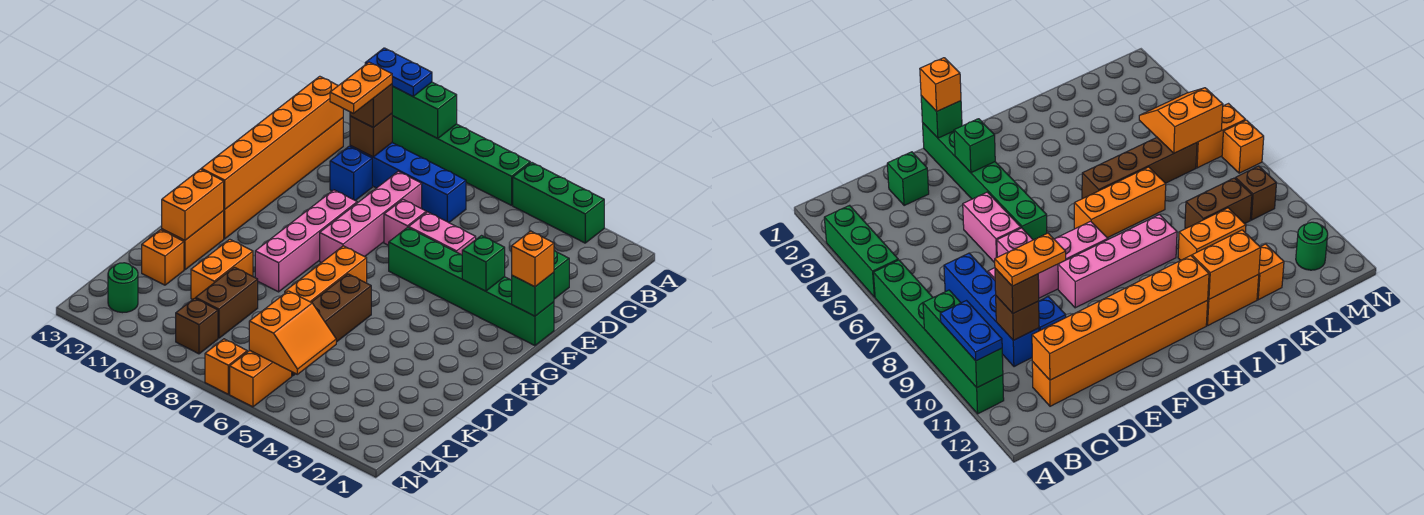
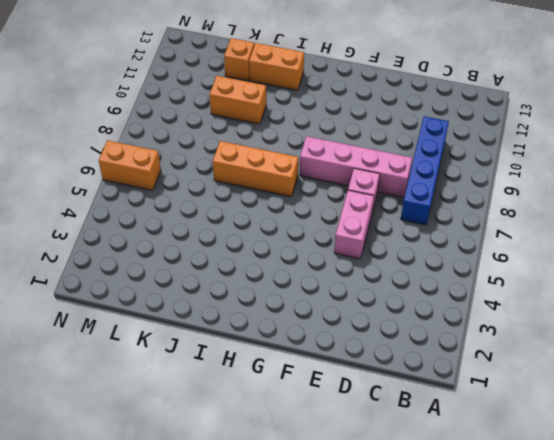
none -> green 1x3 brick [513,163,604,243]
none -> green 1x6 brick [392,116,530,206]
none -> orange 1x6 brick [223,118,343,239]
none -> green 1x1 brick [554,250,569,299]

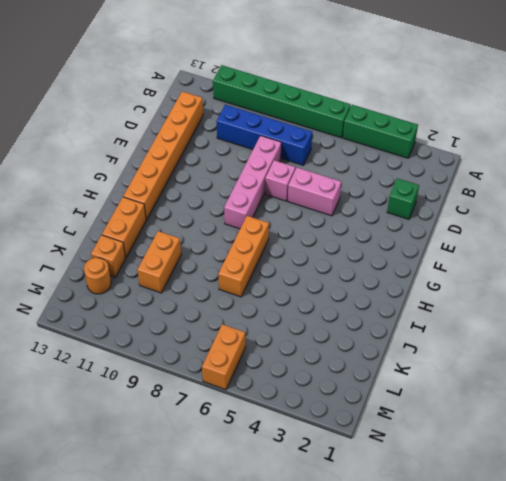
orange 1x1 round brick [84,258,111,294] -> none
none -> blue 1x1 brick [330,146,372,201]
none -> green 1x6 brick [389,227,554,346]
none -> pink 1x4 brick [255,190,357,292]
none -> brown 1x4 brick [292,274,371,376]

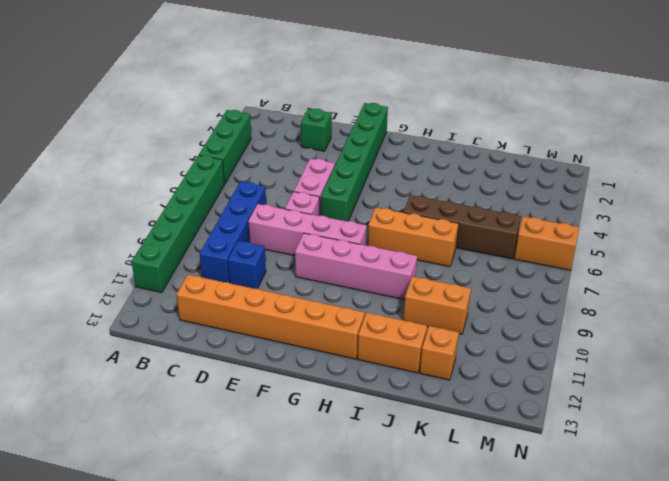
none -> brown 1x2 brick [196,267,258,338]
none -> brown 1x1 brick [176,298,218,354]
none -> green 1x1 round brick [108,263,138,313]
none -> orange 1x1 brick [205,339,247,394]

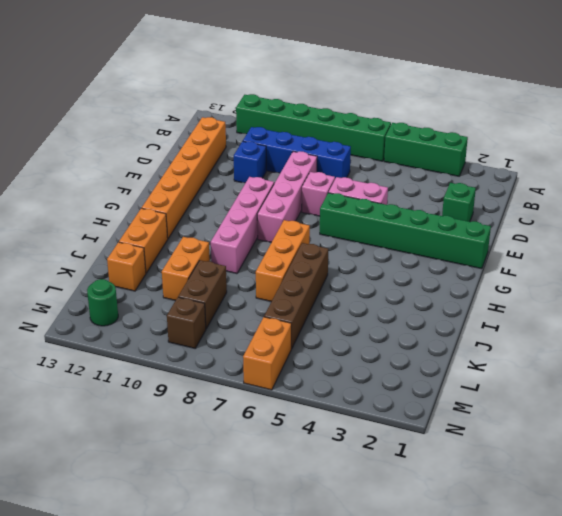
none -> orange 1x1 brick [205,339,247,394]
none -> green 1x3 brick [392,82,457,138]
none -> brown 1x1 brick [350,114,392,157]
none -> orange 1x6 brick [201,76,343,209]

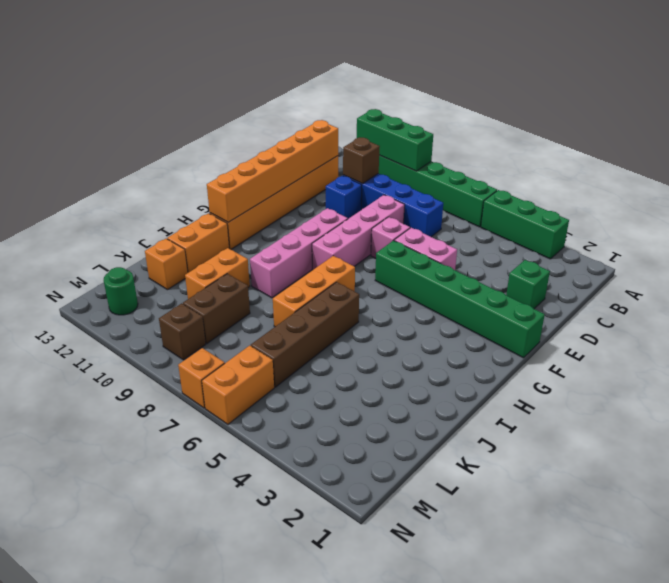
none -> green 1x1 brick [512,273,554,316]
none -> green 1x1 brick [462,236,505,291]
none -> orange 1x2 brick [162,169,224,240]
none -> orange 2x2 slope [249,291,336,374]

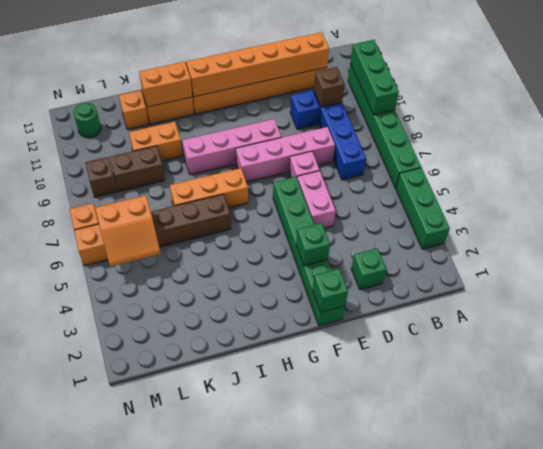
none -> blue 1x2 plate [365,48,432,96]
none -> brown 1x1 brick [350,84,392,128]
none -> orange 1x1 brick [512,231,554,287]
none -> orange 1x2 plate [330,62,392,113]

